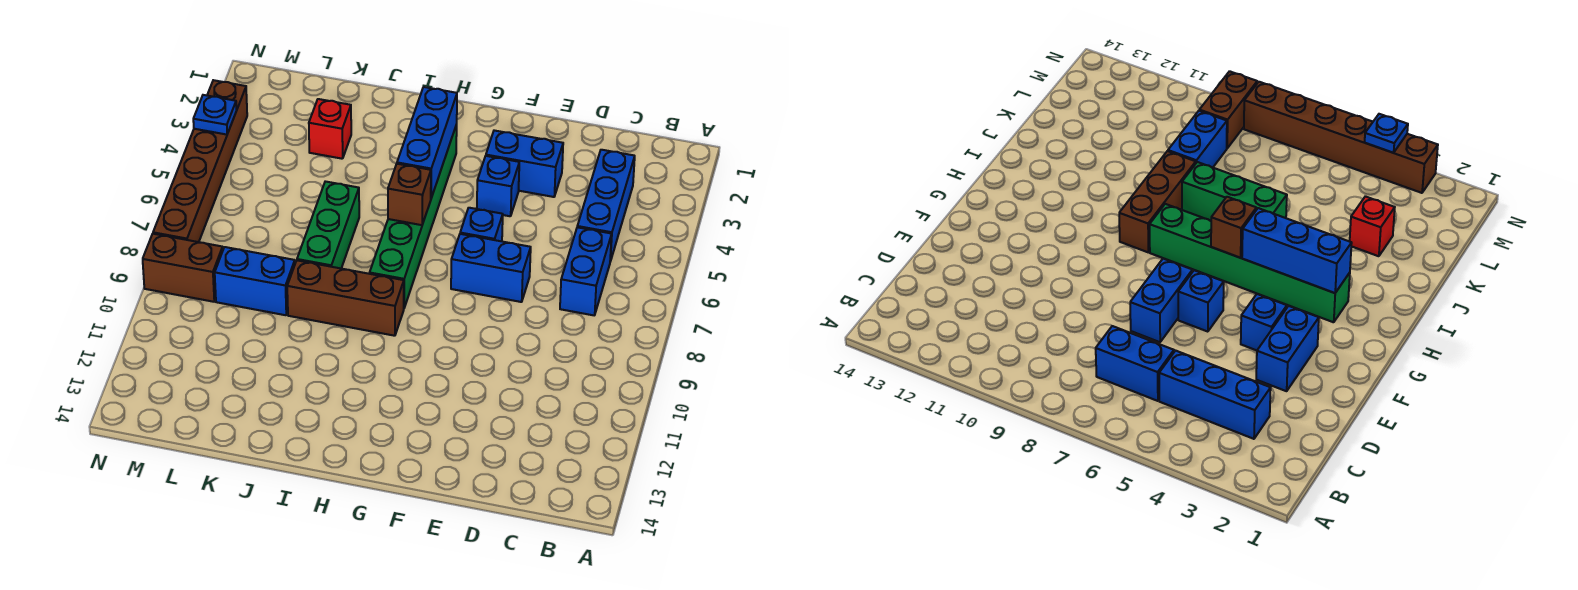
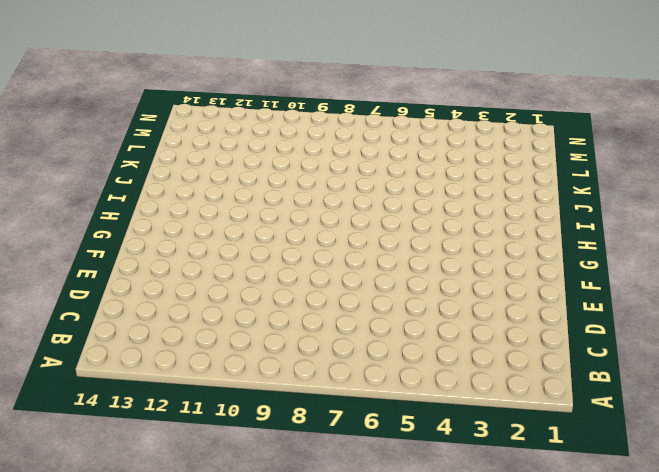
none -> blue 1x3 brick [577,150,635,262]
none -> blue 1x2 brick [560,227,612,315]
none -> blue 1x2 brick [486,130,563,197]

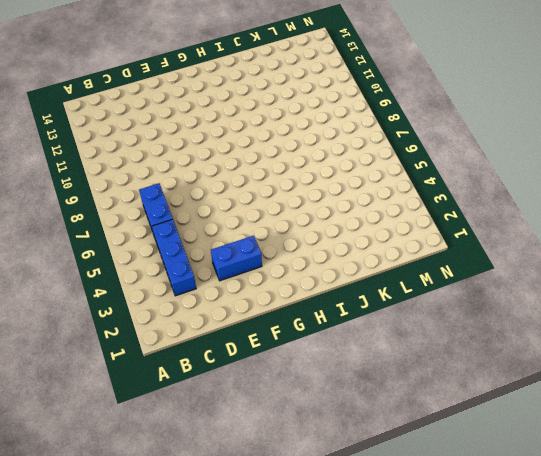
none -> blue 1x2 brick [451,234,531,302]
none -> blue 1x1 brick [477,156,519,216]
none -> blue 1x1 brick [460,208,503,241]

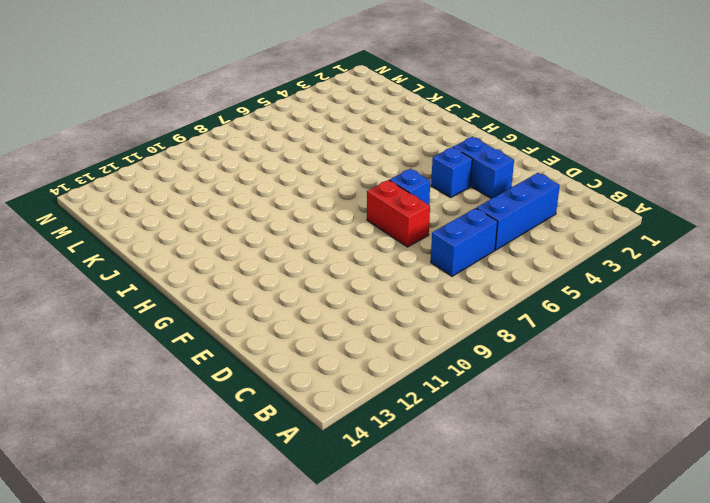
red 1x2 brick [367,180,430,247] -> blue 1x2 brick [451,234,531,302]
none -> green 1x6 brick [370,125,457,308]
none -> brown 1x3 brick [287,260,404,336]
none -> green 1x3 brick [297,181,359,268]

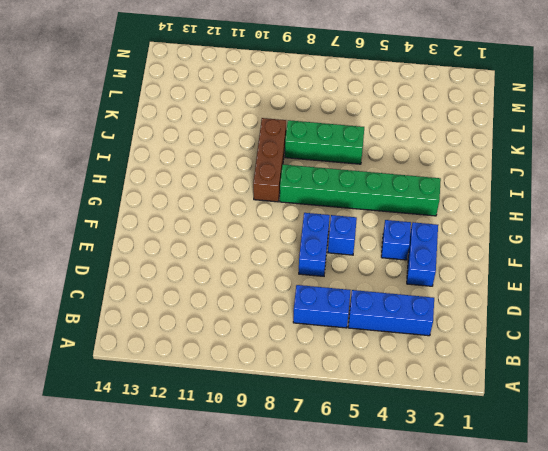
none -> red 1x1 brick [309,99,351,159]
none -> blue 1x2 brick [215,247,295,315]
none -> brown 1x2 brick [143,234,223,302]

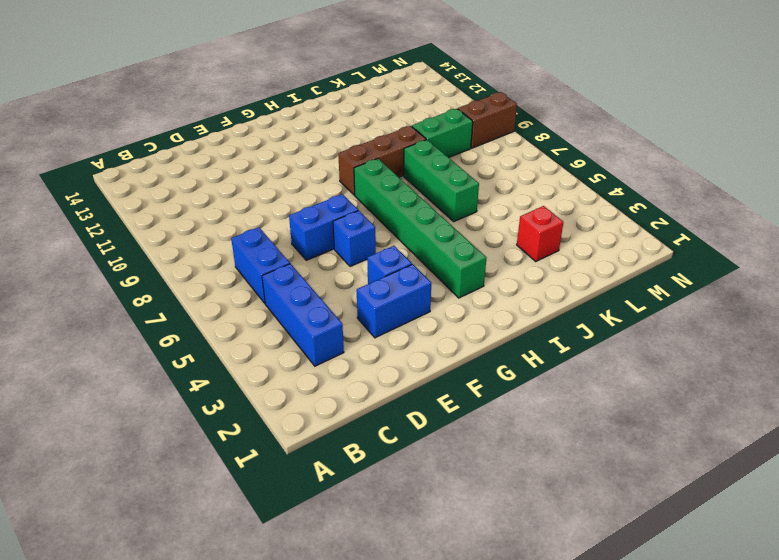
green 1x2 brick [412,109,473,158] -> blue 1x2 brick [215,247,295,315]
none -> brown 1x6 brick [153,80,247,242]
none -> blue 1x3 brick [397,87,457,198]
none -> brown 1x1 brick [388,164,431,225]

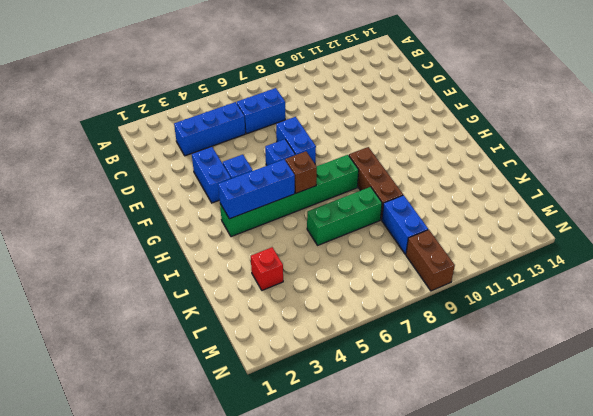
none -> brown 1x6 brick [153,80,247,242]
none -> blue 1x1 plate [193,95,237,135]

